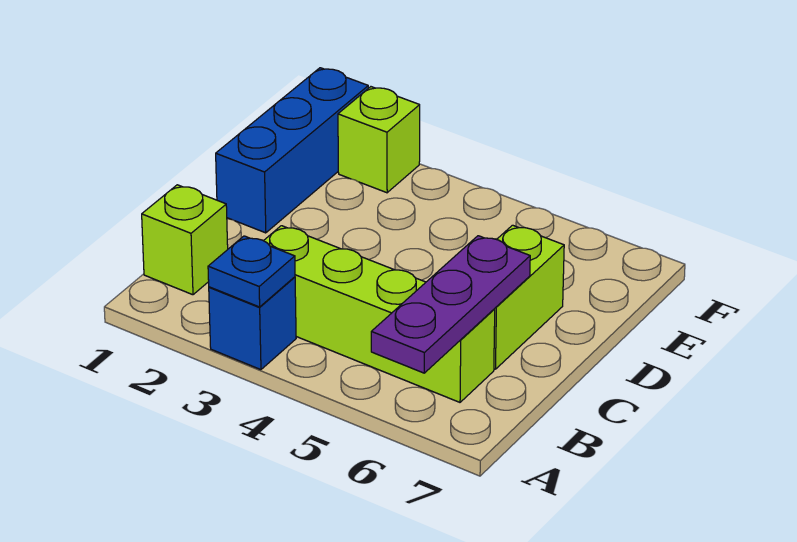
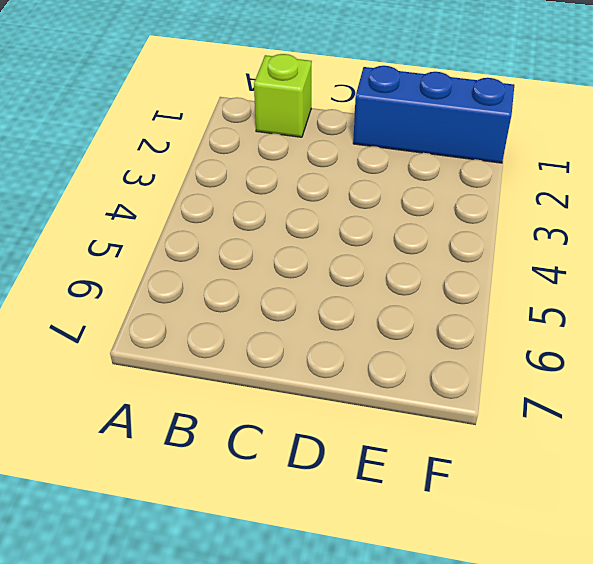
none -> blue 1x1 brick [209,277,296,370]
none -> lime 1x4 brick [264,226,495,402]

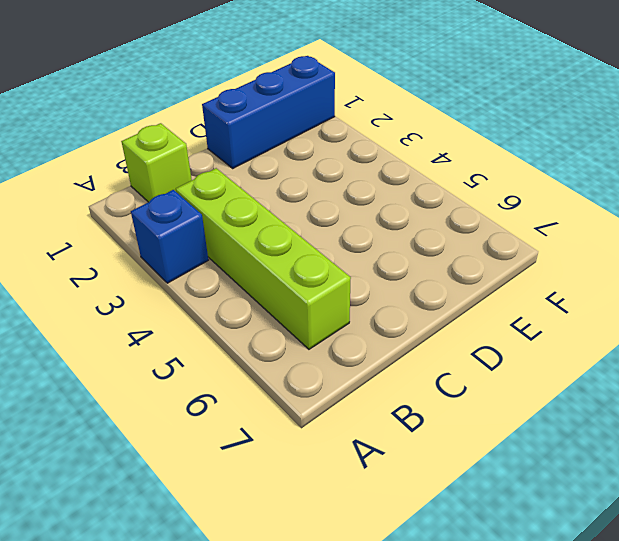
none -> lime 1x2 brick [494,225,564,369]
none -> lime 1x1 brick [338,87,420,193]

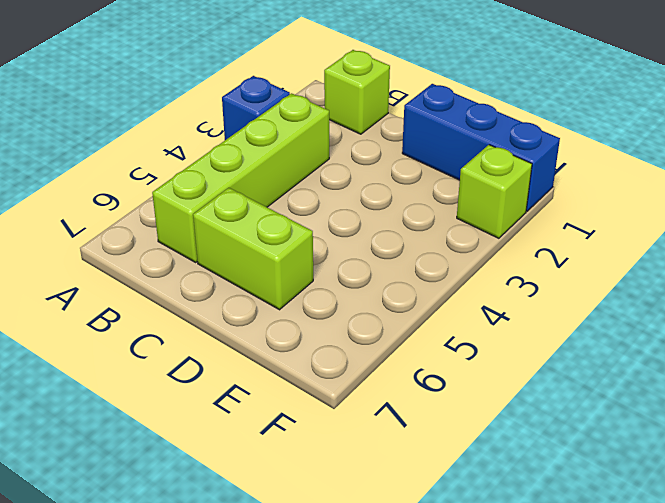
none -> blue 1x1 plate [208,236,295,307]
none -> purple 1x3 plate [371,236,530,373]

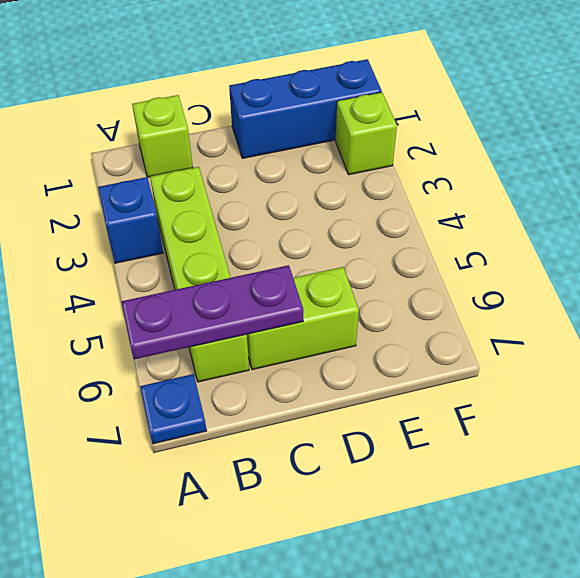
blue 1x1 plate [140,374,207,444] -> blue 1x1 plate moved to [208,236,295,307]

